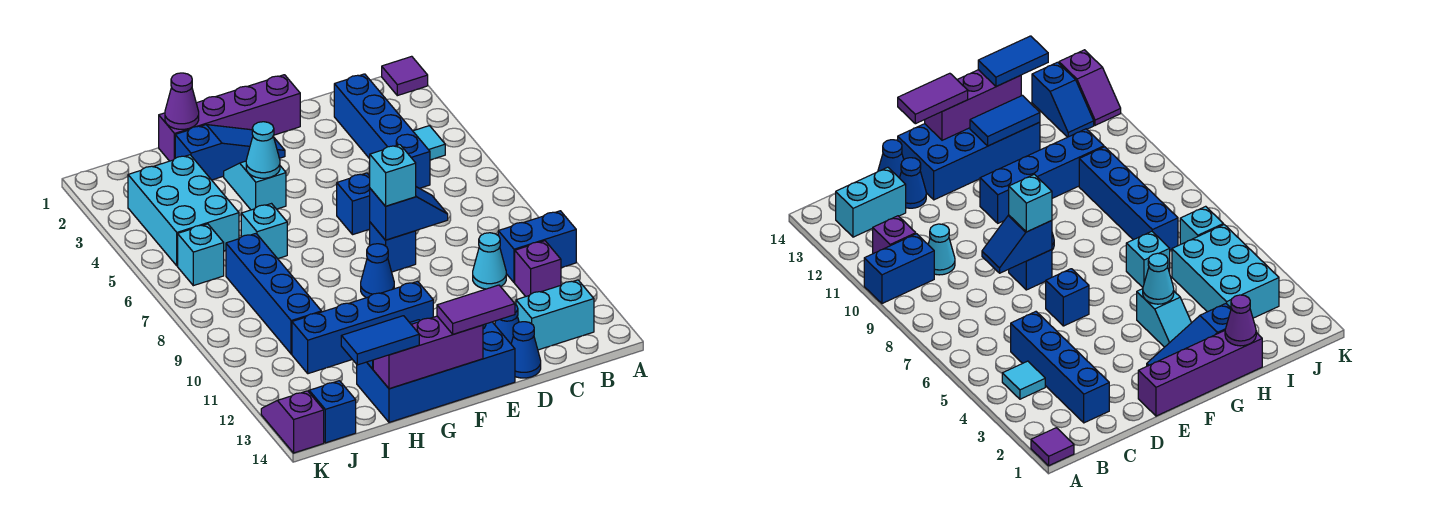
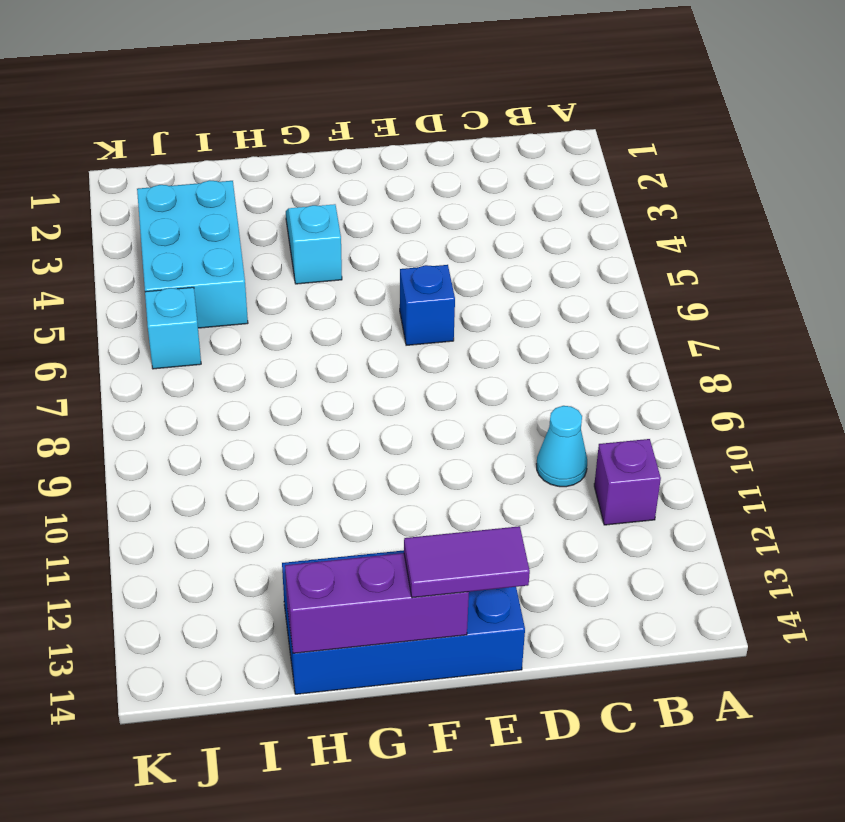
none -> purple 1x1 tile [382,56,428,96]
none -> blue 1x2 brick [498,211,576,283]
none -> cyan 1x1 tile [413,126,445,160]
none -> cyan 1x2 brick [516,280,594,350]

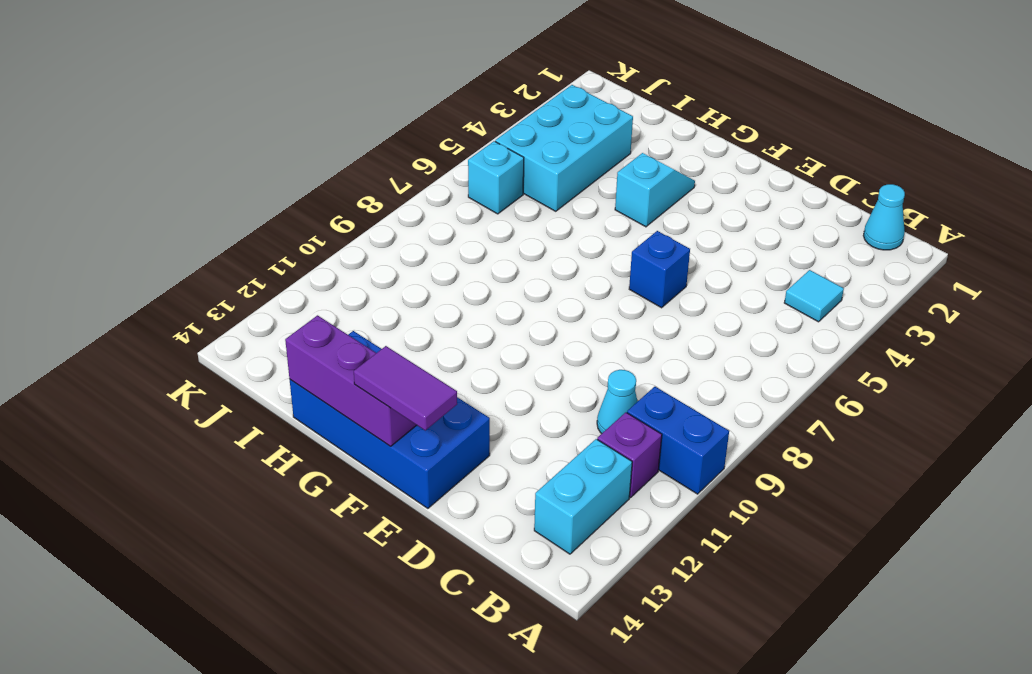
cyan 1x1 cone [863,184,905,250] -> cyan 1x1 cone moved to [246,122,280,178]
cyan 1x2 brick [534,439,632,554] -> cyan 1x2 brick turned to [516,280,594,350]
none -> purple 1x1 tile [382,56,428,96]
none -> blue 1x4 brick [334,74,430,188]
none -> blue 1x1 cone [495,305,519,344]
none -> blue 1x1 cone [511,322,541,378]

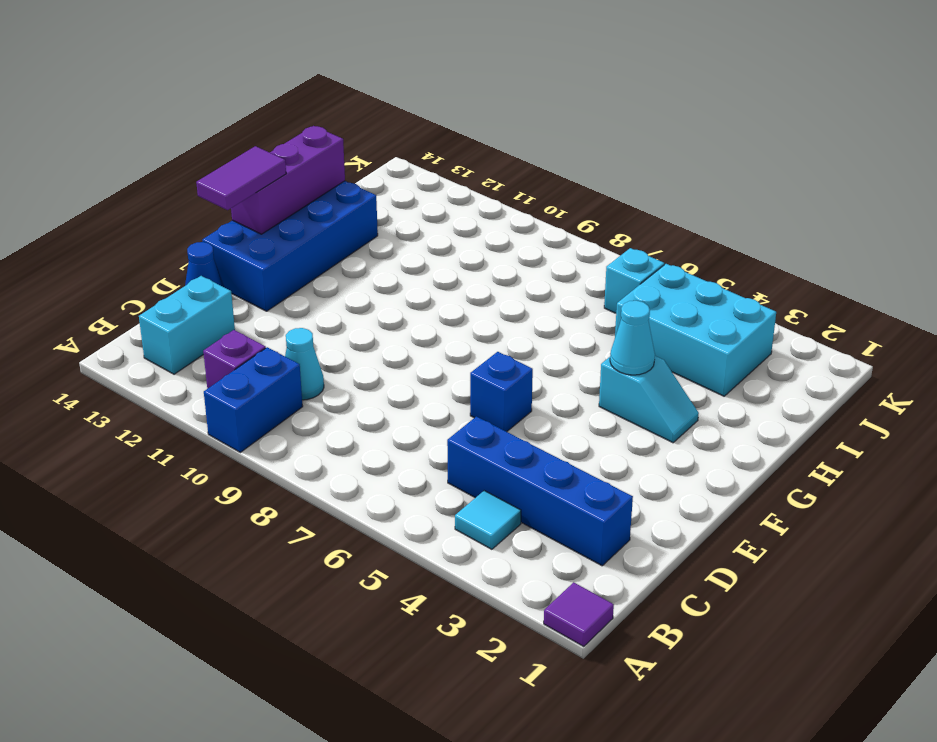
none -> blue 1x1 cone [495,305,519,344]
none -> purple 1x4 brick [159,75,300,161]
none -> blue 1x1 brick [370,222,416,272]
none -> blue 1x3 slope [175,125,285,180]

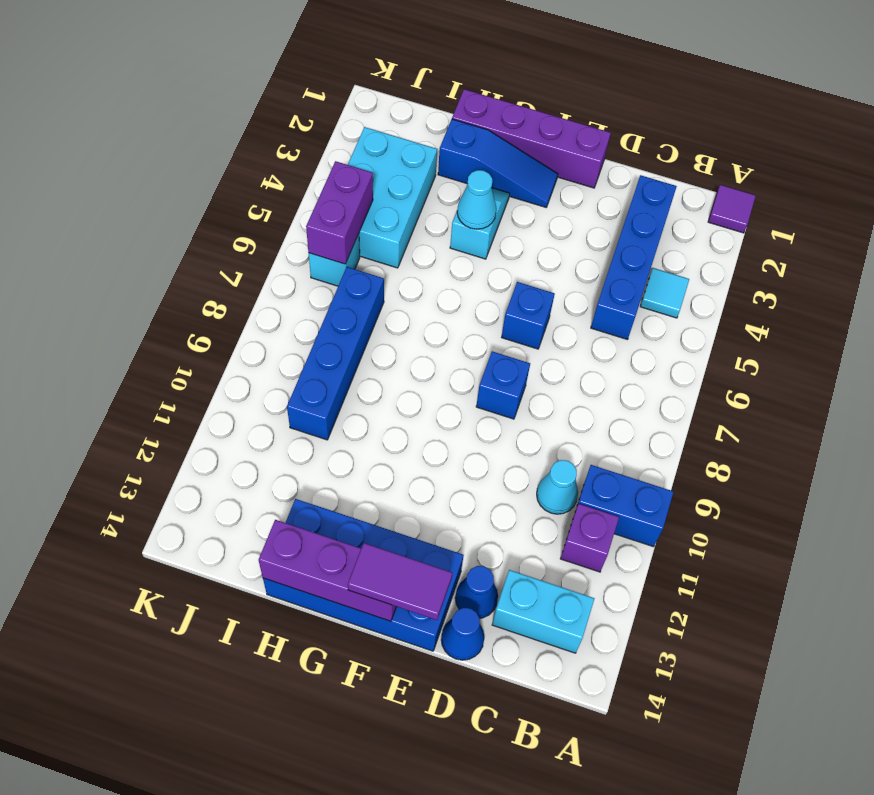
purple 1x2 brick [306,161,373,264] -> none
none -> blue 1x1 cone [361,244,394,298]
none -> blue 1x4 brick [292,281,433,374]
none -> cyan 1x1 brick [241,204,287,259]
none -> blue 1x2 slope [308,381,356,443]

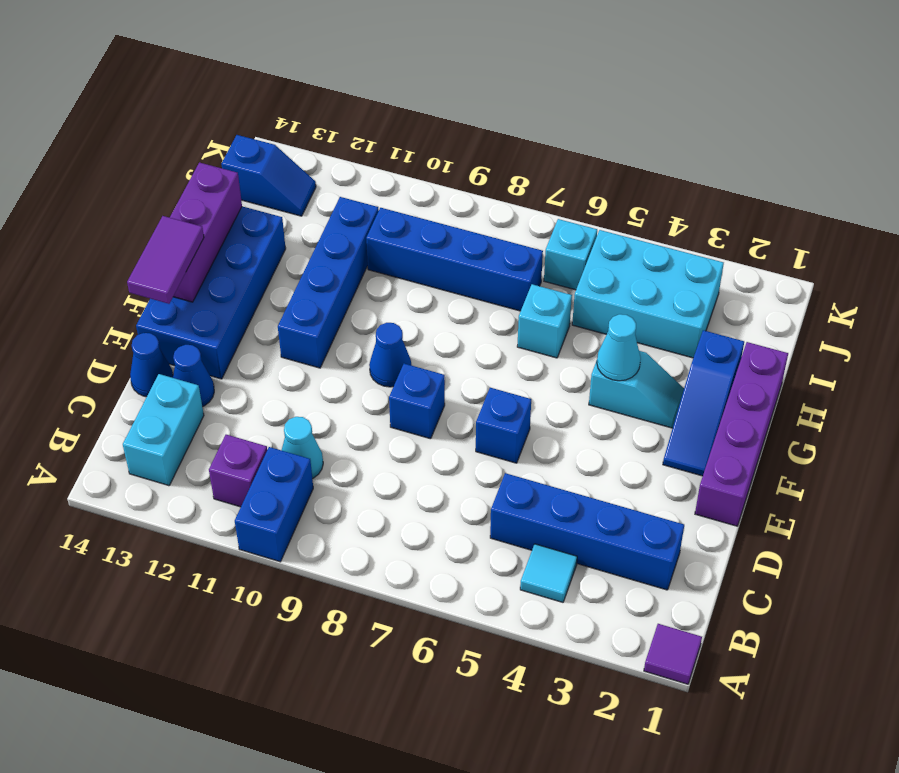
none -> purple 1x2 slope [261,391,324,453]
none -> blue 1x2 slope [370,187,448,240]
none -> blue 1x2 tile [970,95,1040,146]
none -> purple 1x1 cone [165,73,199,129]

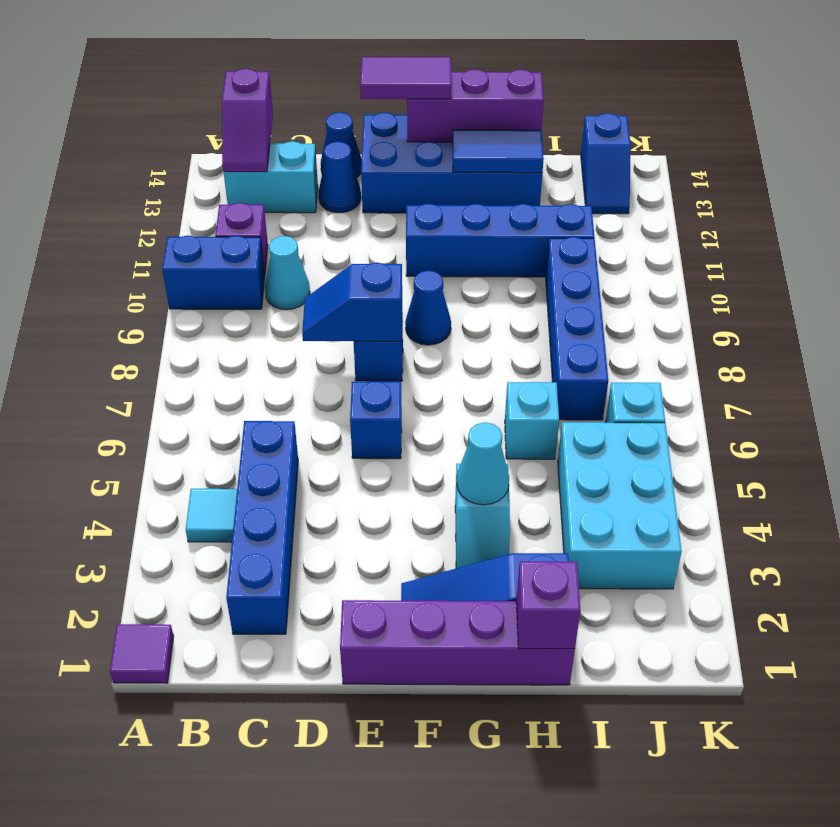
purple 1x2 slope [222,69,273,172] -> purple 1x2 slope moved to [261,391,324,453]
purple 1x1 brick [516,562,580,649] -> purple 1x1 cone [165,73,199,129]
none -> cyan 1x1 brick [370,145,416,206]
none -> blue 1x2 tile [341,316,419,365]

